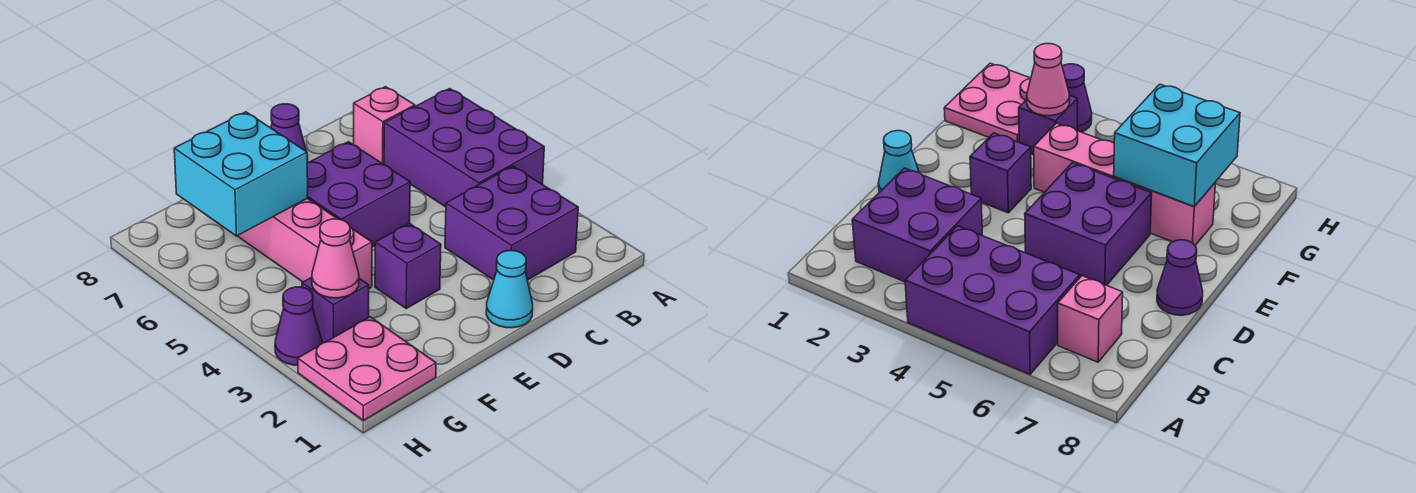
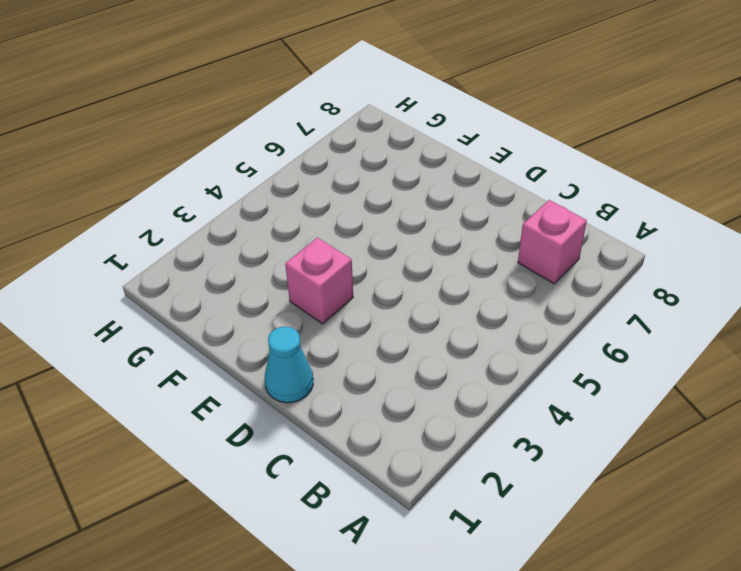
pink 1x1 brick [285,238,353,324] -> purple 1x1 brick [375,223,441,308]
none -> purple 2x3 brick [384,89,544,207]
none -> purple 2x2 brick [445,166,578,280]
none -> purple 2x2 brick [307,142,410,247]

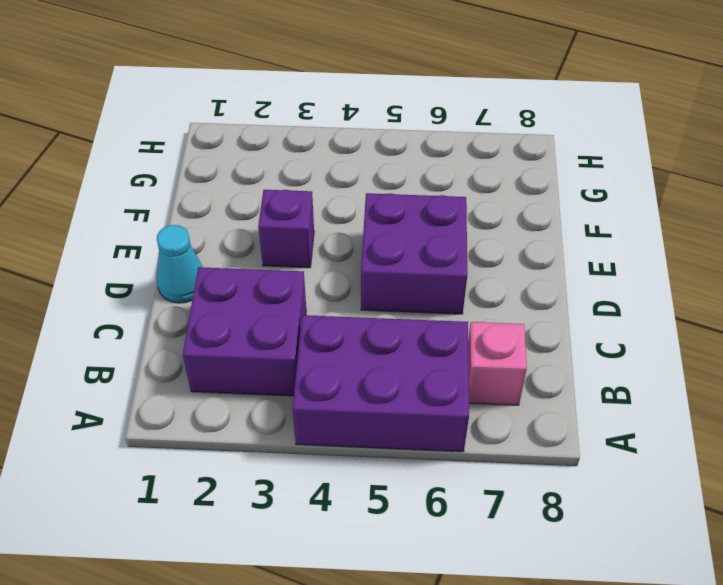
none -> purple 1x1 cone [271,104,308,162]
none -> pink 1x4 brick [238,198,372,289]
none -> pink 2x2 plate [298,317,436,421]

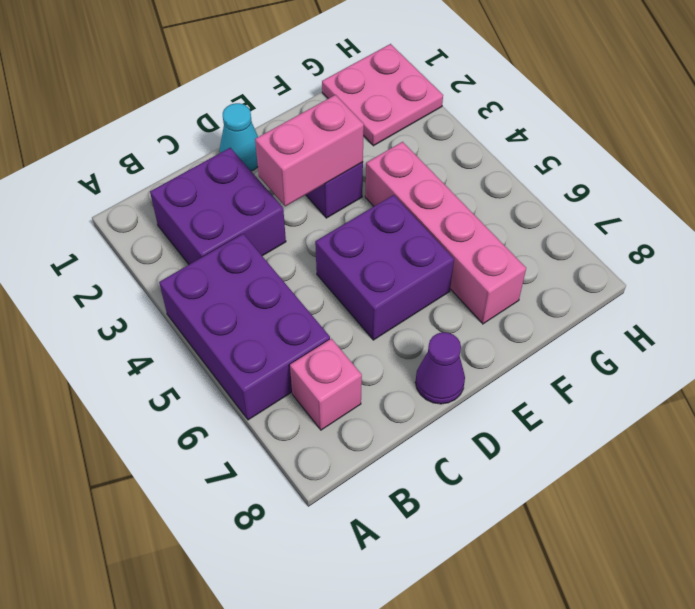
pink 1x2 brick [255,95,364,206] -> none
none -> purple 1x1 brick [302,277,369,343]
none -> purple 1x1 cone [275,287,322,365]
none -> cyan 2x2 brick [174,112,308,236]

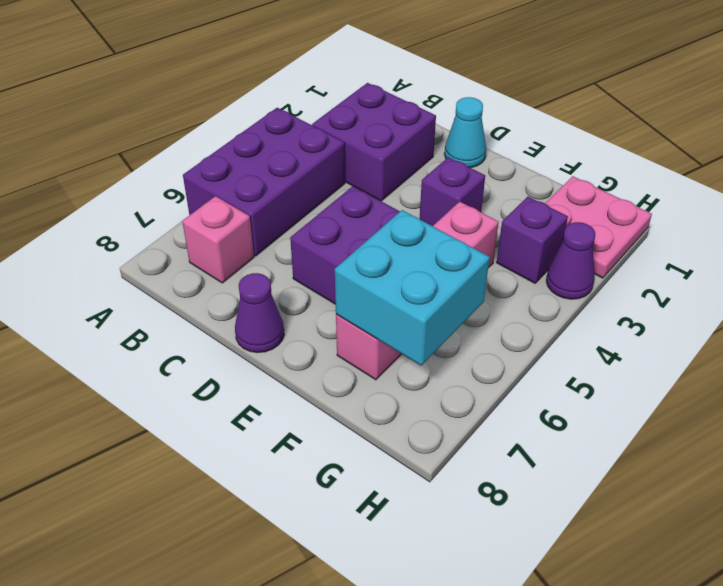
none -> pink 1x1 cone [312,219,359,298]

